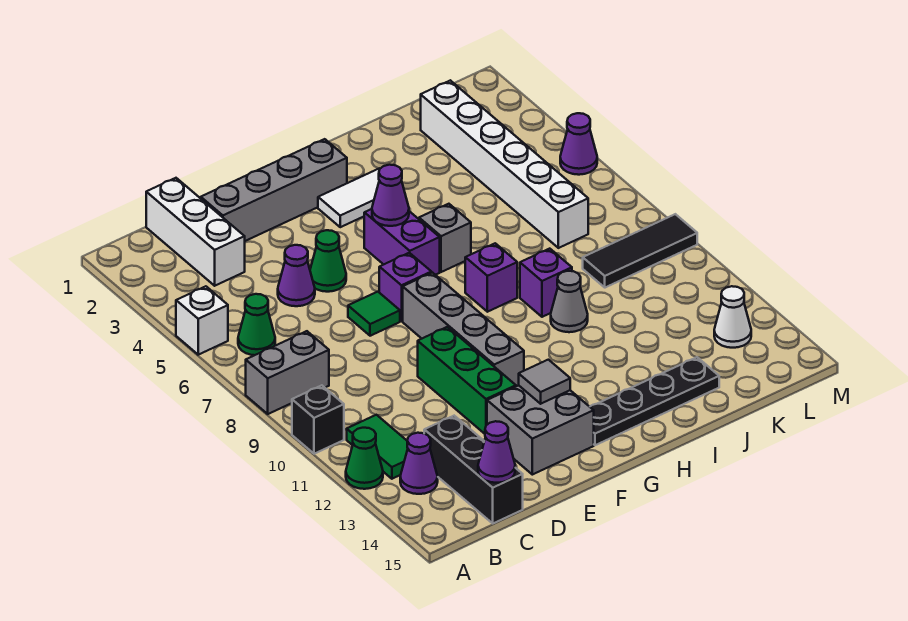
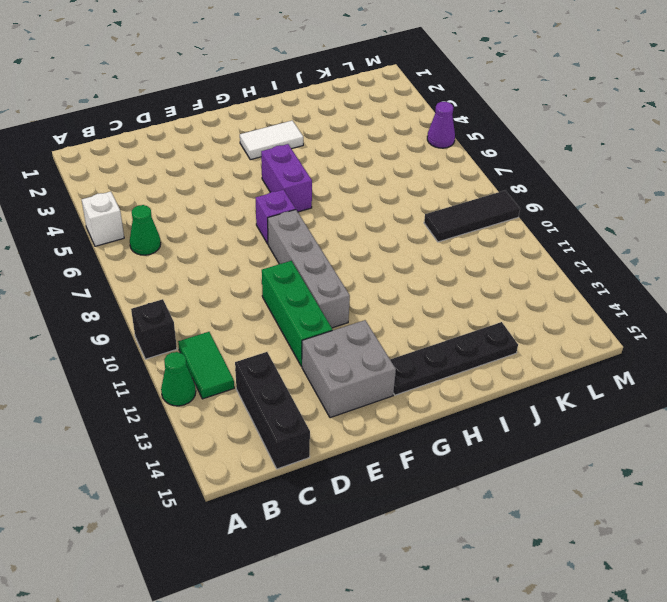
none -> grey 1x2 brick [246,331,329,414]
none -> purple 1x1 cone [400,433,438,494]
none -> white 1x3 brick [146,178,245,286]
none -> grey 1x4 brick [201,139,347,241]

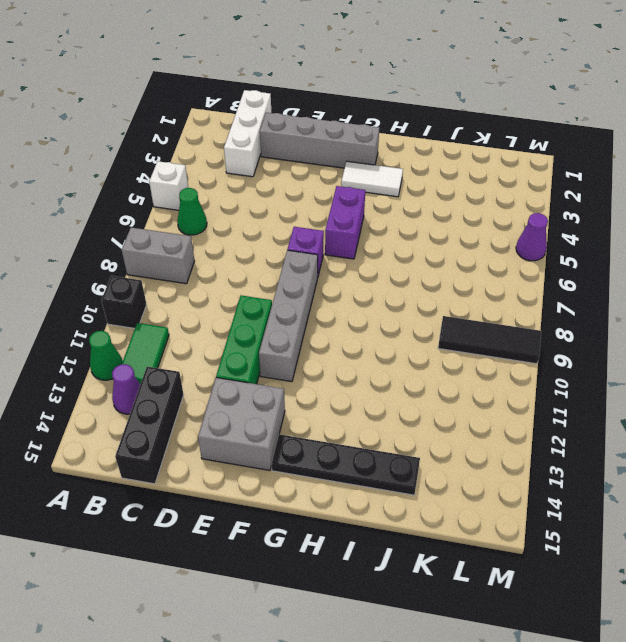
none -> purple 1x1 cone [278,245,315,306]
none -> green 1x1 cone [310,230,346,292]
none -> green 1x1 tile [348,292,400,336]
none -> grey 1x1 brick [419,204,471,272]

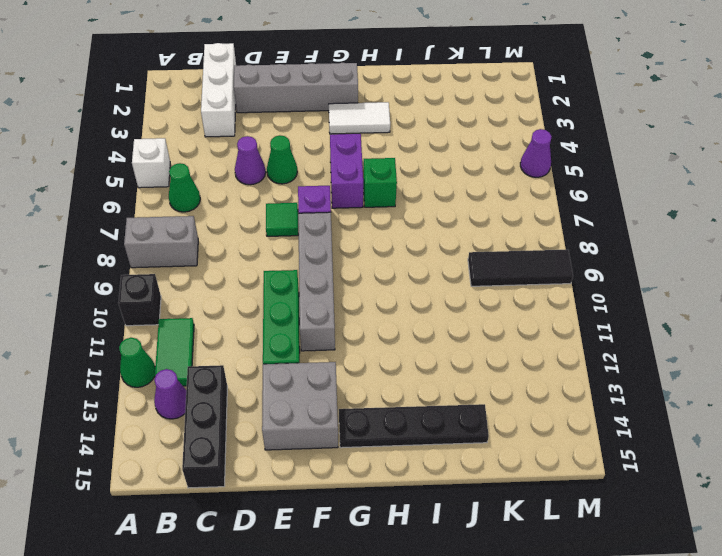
green 1x1 brick [363,158,397,207] -> grey 1x1 brick [419,204,471,272]
none -> purple 1x1 brick [465,243,517,312]
none -> purple 1x1 brick [520,249,572,317]
none -> grey 1x1 cone [551,271,588,332]
none -> white 1x6 brick [421,80,588,248]

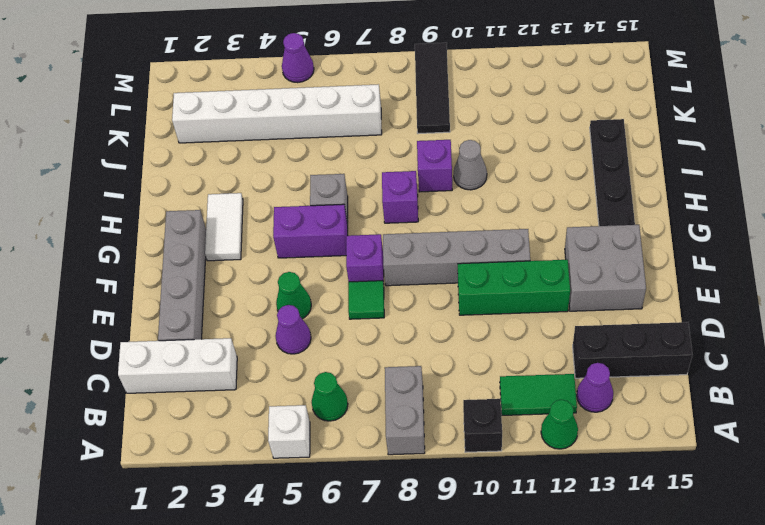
none -> white 1x1 cone [714,286,751,348]
none -> purple 1x1 cone [478,421,515,483]
none -> grey 1x1 tile [519,360,570,404]
none -> purple 1x1 cone [372,165,409,226]

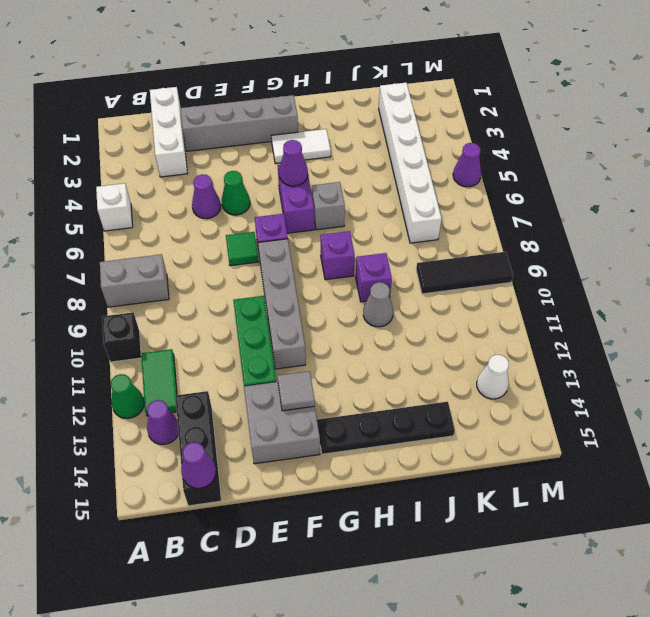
none -> green 1x1 cone [238,294,275,355]

